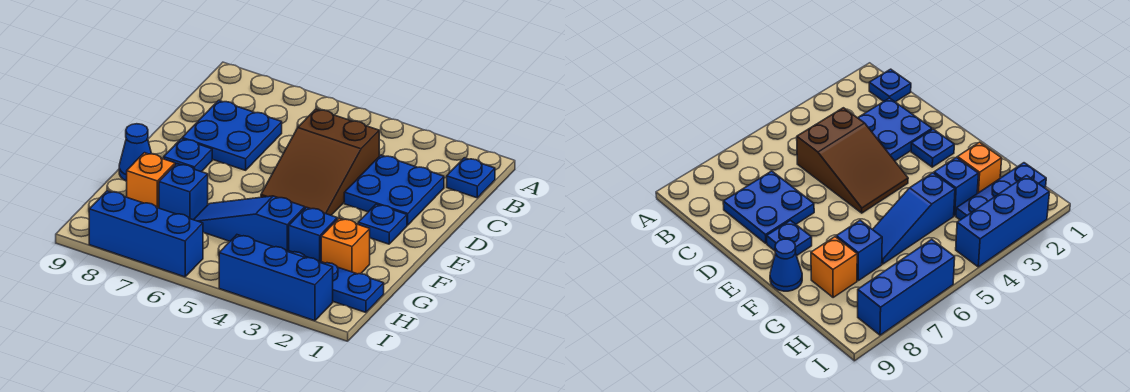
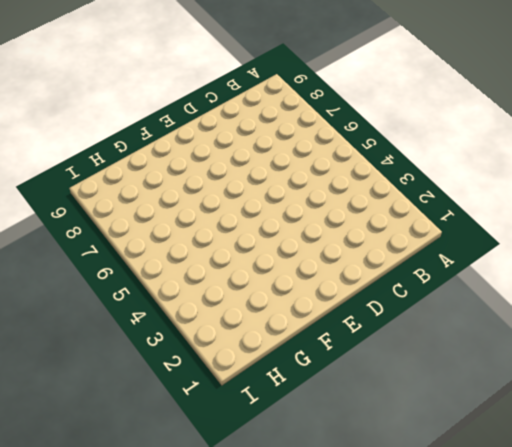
none -> blue 1x1 plate [447,158,495,198]
none -> blue 2x2 plate [344,155,444,225]
none -> brown 2x3 slope [261,109,379,215]

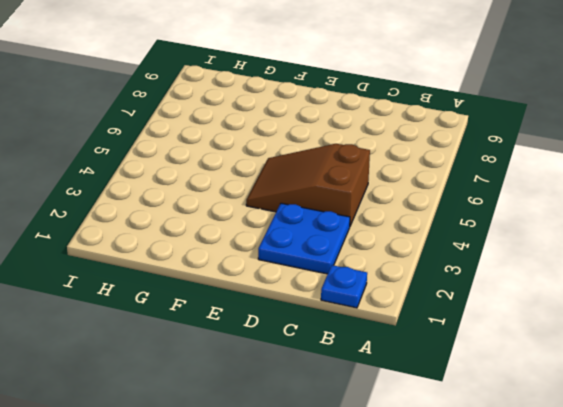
none -> blue 2x2 plate [182,100,282,170]
none -> blue 1x1 plate [358,204,407,244]
none -> blue 1x1 plate [164,139,212,172]

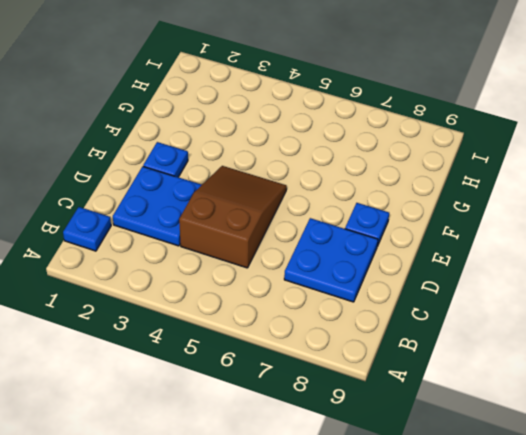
none -> blue 1x1 cone [119,124,152,181]
none -> orange 1x1 brick [321,218,370,274]
none -> blue 1x1 brick [289,207,337,261]

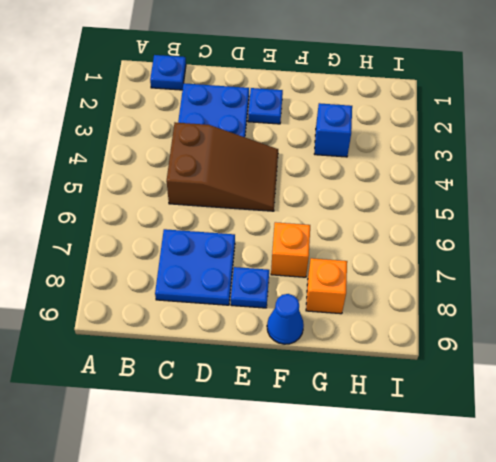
orange 1x1 brick [271,222,310,277] -> orange 1x1 brick moved to [321,218,370,274]
none -> blue 1x3 slope [194,196,305,251]
none -> blue 1x1 brick [159,164,208,220]
none -> blue 1x3 plate [287,251,384,312]

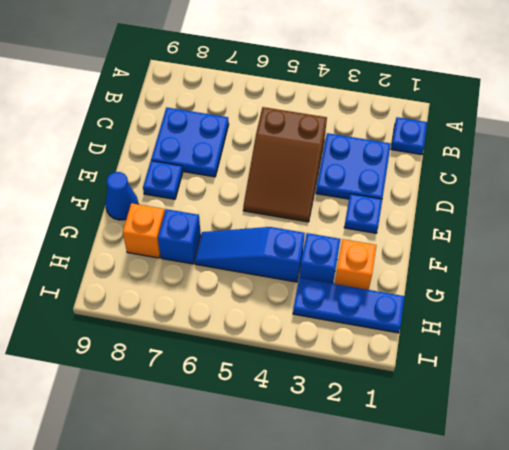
none -> blue 1x3 brick [219,235,333,321]
none -> blue 1x3 brick [89,191,203,277]

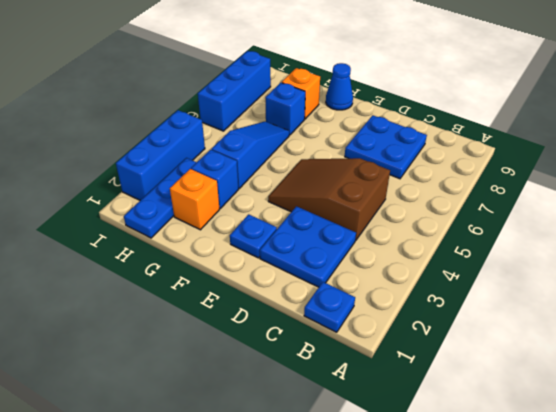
none -> blue 1x1 plate [164,139,212,172]

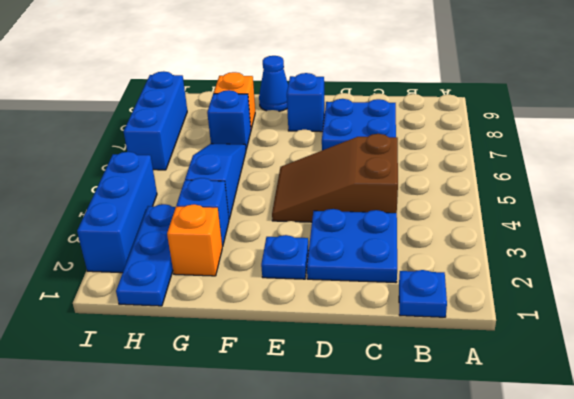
blue 1x1 brick [287,73,325,132] -> blue 1x1 plate [164,139,212,172]

